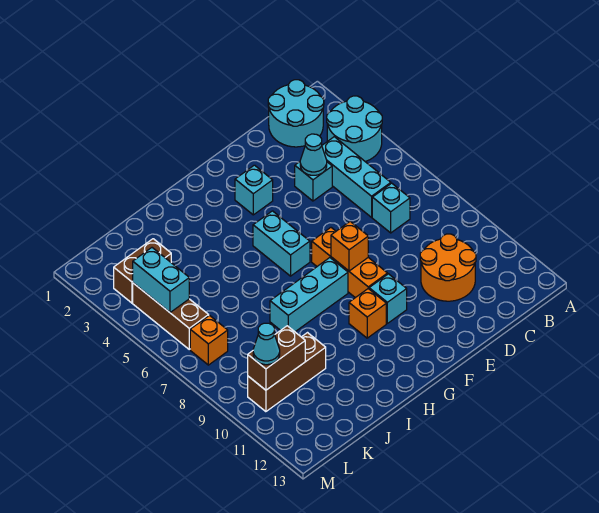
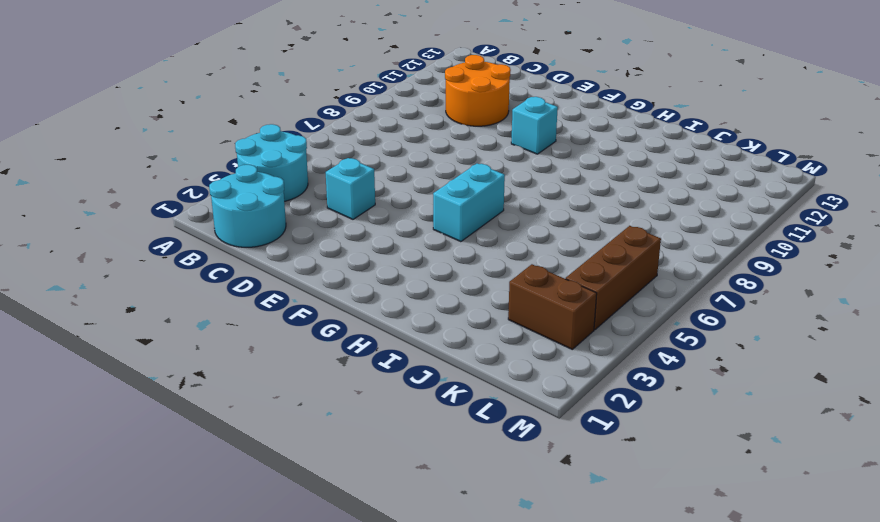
none -> cyan 1x3 brick [322,137,391,217]
none -> cyan 1x1 brick [372,183,410,233]
none -> cyan 1x1 brick [235,165,273,215]

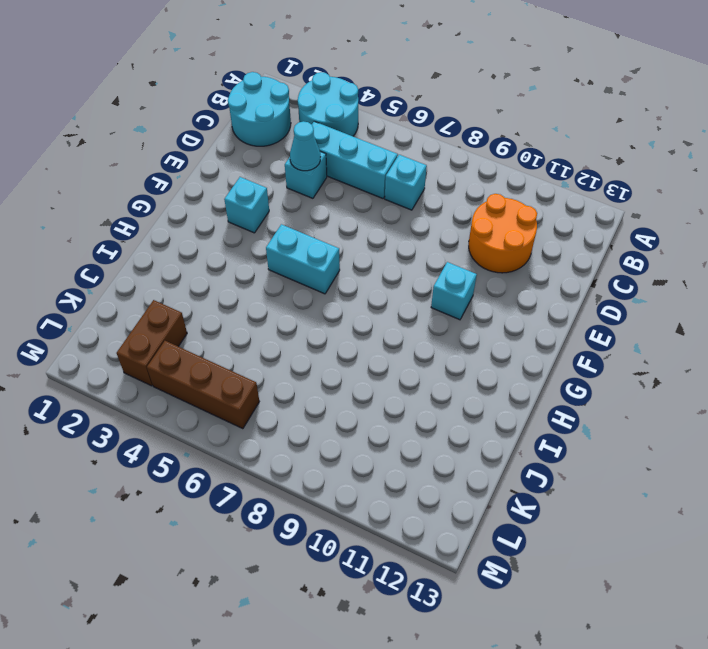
none -> orange 1x3 brick [312,228,388,298]
none -> cyan 1x3 brick [270,258,348,332]
none -> orange 1x1 brick [349,289,386,338]

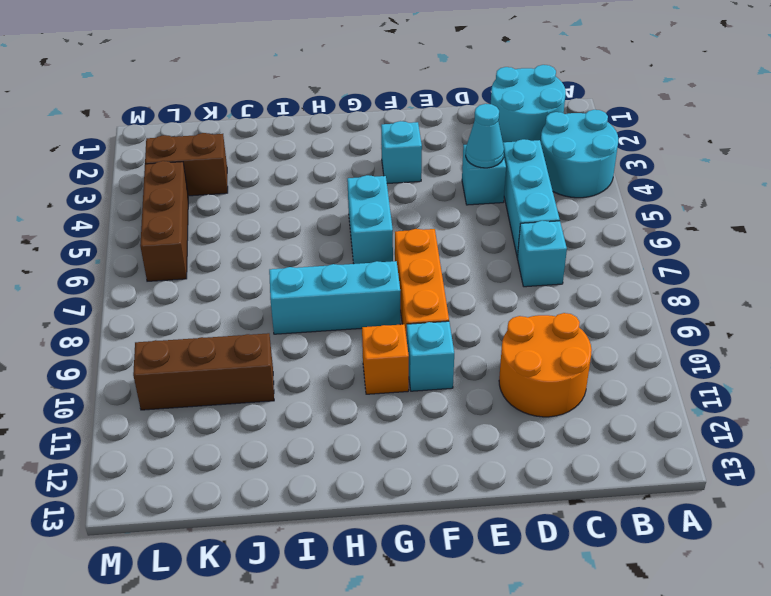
none -> orange 1x1 brick [190,315,228,365]
none -> orange 1x1 brick [331,221,368,271]
none -> brown 1x2 brick [248,326,305,390]

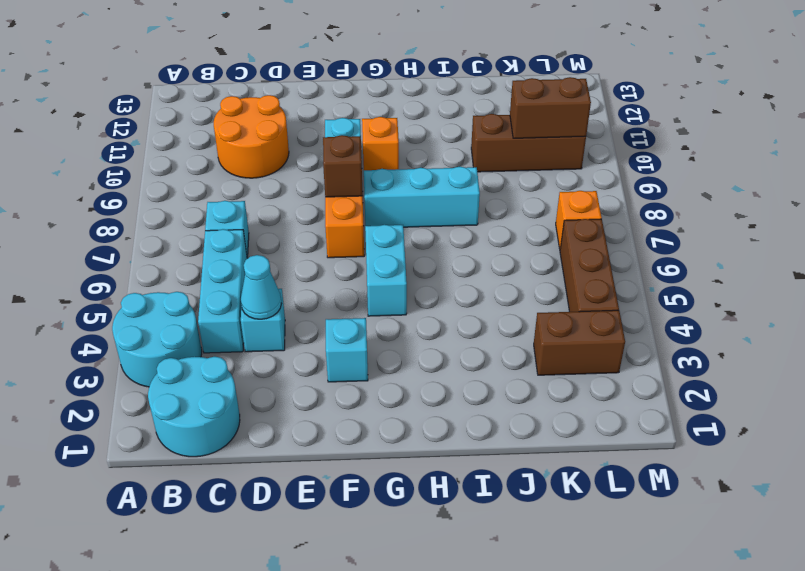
brown 1x1 brick [323,135,363,197] -> orange 1x1 brick [331,221,368,271]
none -> cyan 1x2 brick [133,248,189,312]
none -> cyan 1x1 cone [253,323,280,365]

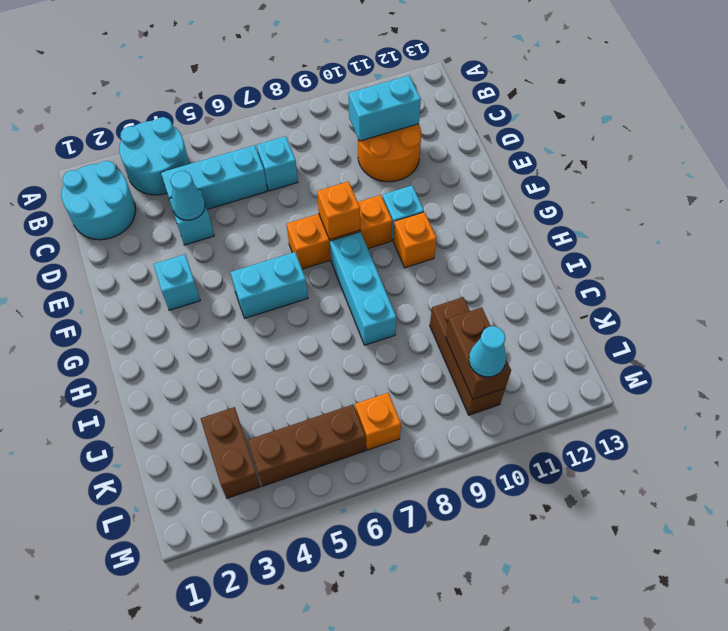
cyan 1x2 brick [348,76,421,141] -> cyan 1x2 brick moved to [133,248,189,312]

